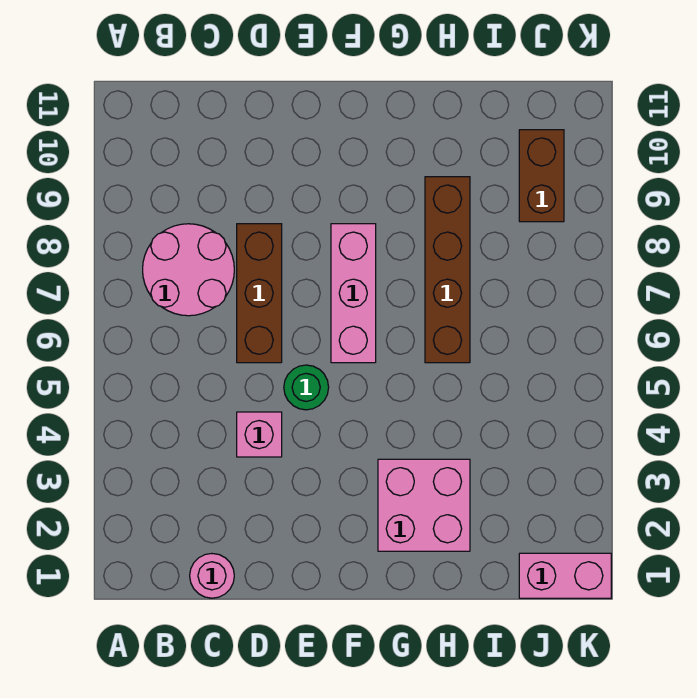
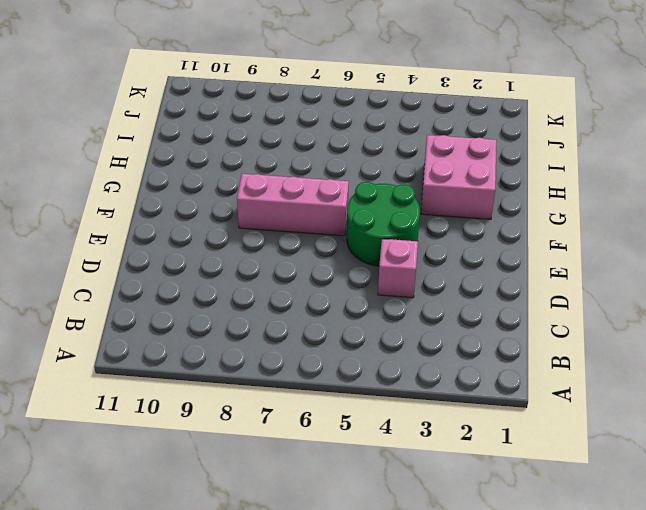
green 2x2 round brick [347,182,420,266] -> green 1x1 round brick [284,365,329,410]
none -> pink 2x2 round brick [143,224,234,316]
none -> pink 1x1 round brick [190,554,234,598]

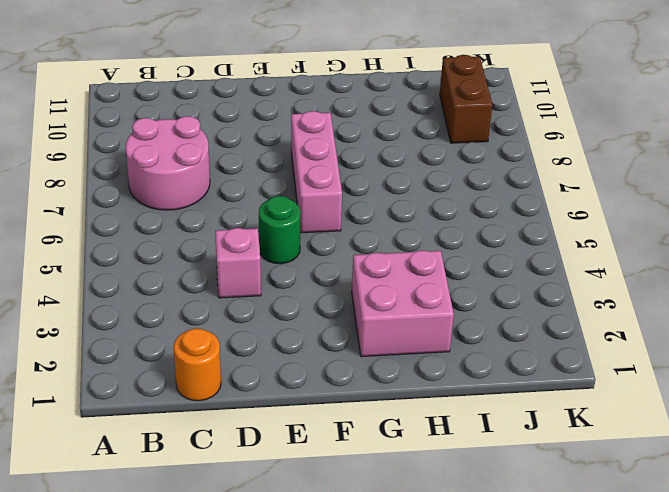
orange 1x1 round brick [174,328,221,401] -> pink 1x1 round brick [190,554,234,598]
none -> brown 1x3 brick [237,224,282,363]
none -> brown 1x4 brick [425,177,470,363]

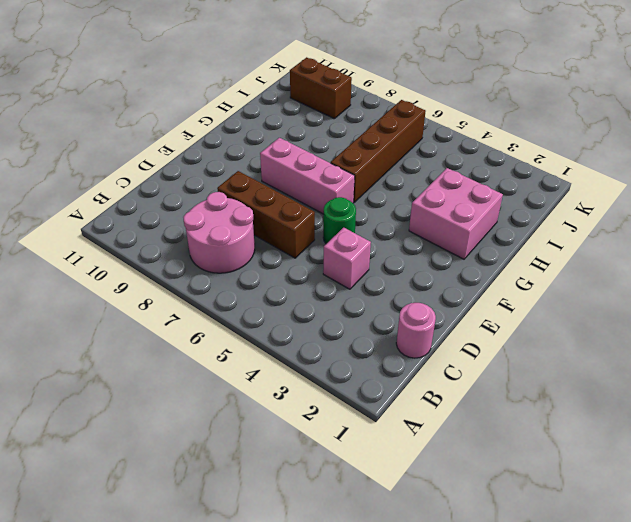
brown 1x4 brick [331,100,426,202] -> brown 1x4 brick turned to [425,177,470,363]
none -> pink 1x2 brick [519,553,611,598]

